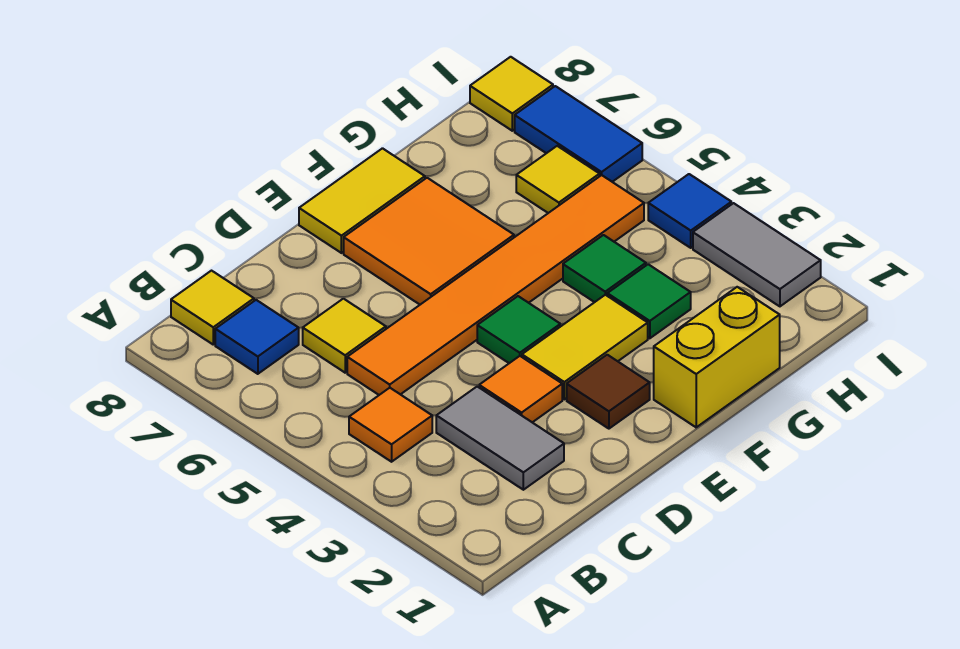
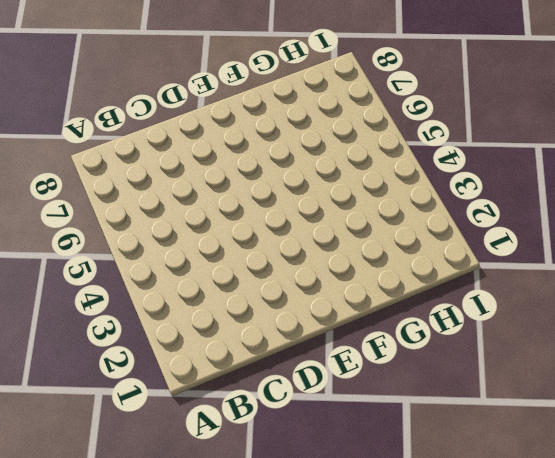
none -> orange 1x1 tile [349,388,432,462]
none -> blue 1x1 tile [215,300,299,374]
none -> yellow 1x1 tile [171,271,254,344]

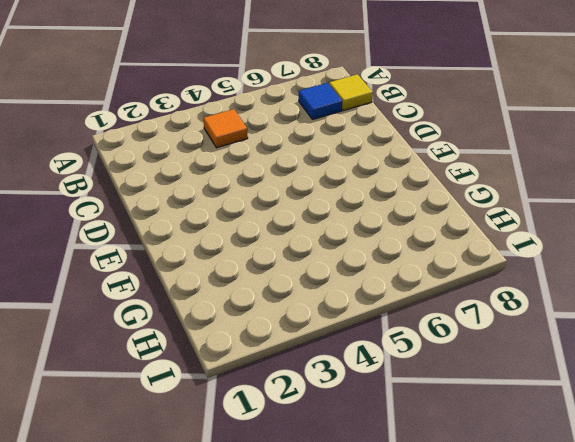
none -> grey 1x2 tile [436,387,564,490]
none -> orange 1x6 tile [347,175,644,395]
none -> yellow 1x1 tile [303,299,386,373]

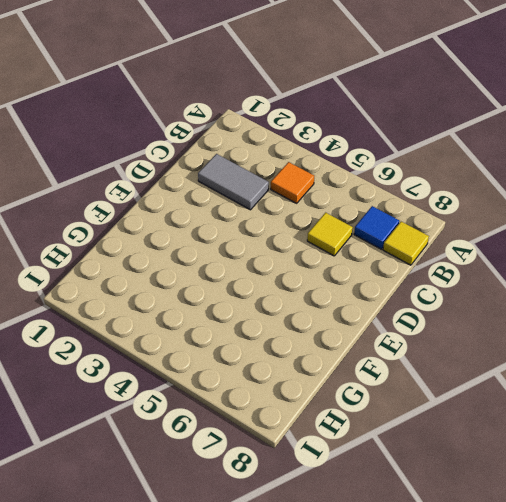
none -> orange 1x6 tile [347,175,644,395]
none -> orange 1x1 tile [479,356,562,422]
none -> brown 1x1 tile [567,355,650,429]

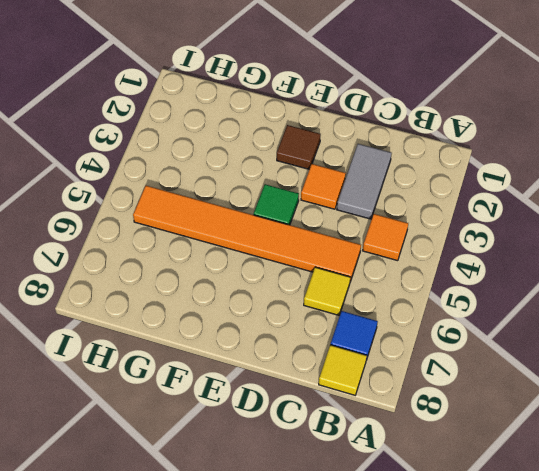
none -> yellow 1x2 tile [522,295,648,399]
none -> orange 2x2 tile [344,178,514,305]
none -> yellow 1x2 tile [299,148,425,253]

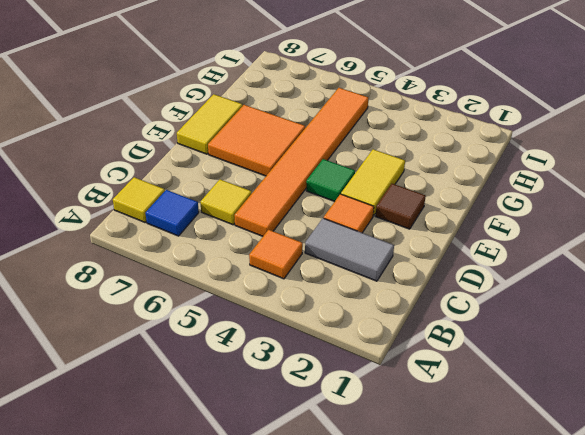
none -> yellow 1x2 brick [654,287,780,427]
none -> green 1x1 tile [607,264,691,338]
none -> green 1x1 tile [563,235,646,302]

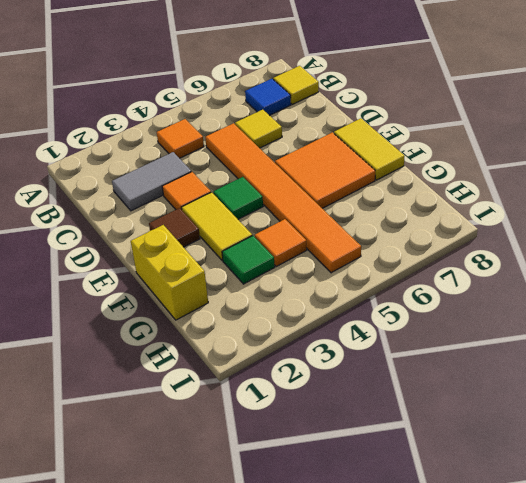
orange 1x1 tile [255,219,307,267] -> green 1x1 tile [563,235,646,302]
none -> yellow 1x1 tile [516,146,600,213]
none -> grey 1x2 tile [693,203,821,306]
none -> blue 1x1 tile [648,174,731,248]

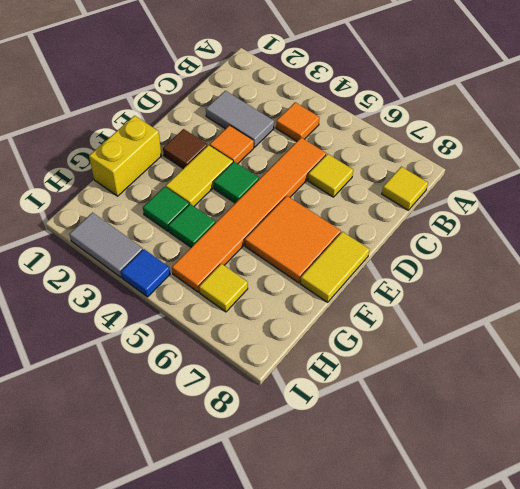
none -> blue 1x1 tile [215,300,299,374]
none -> blue 1x2 tile [515,86,642,182]
none -> yellow 1x1 tile [470,57,553,131]

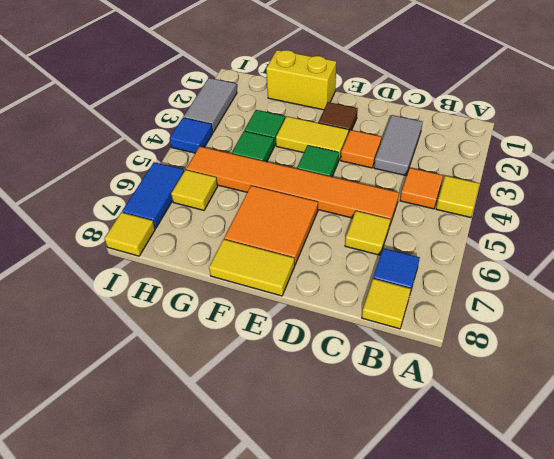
yellow 1x1 tile [436,176,479,217] -> none

